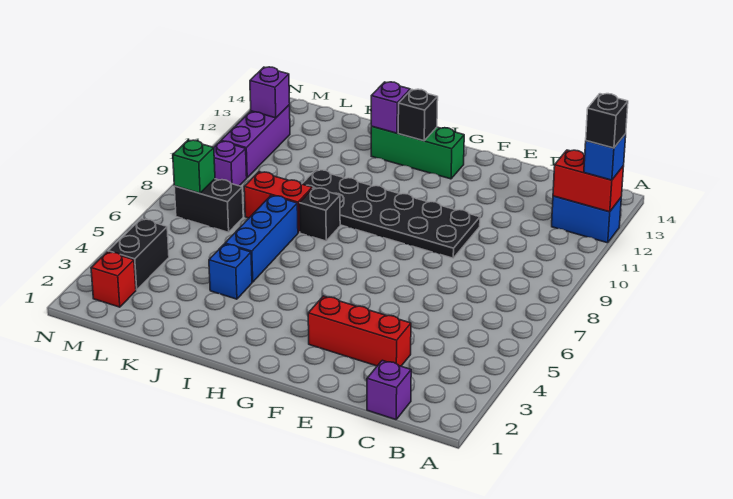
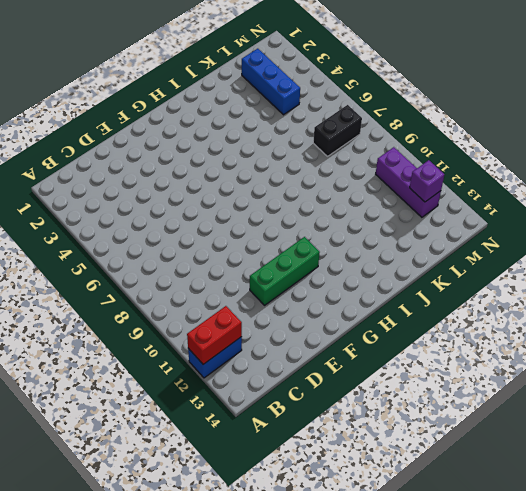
green 1x3 brick [250,237,320,305] -> green 1x3 brick moved to [371,126,464,179]
blue 1x3 brick [242,49,300,115] -> blue 1x3 brick moved to [225,195,298,282]
none -> purple 1x1 brick [367,360,411,420]
none -> red 1x3 brick [308,296,411,366]
none -> black 2x6 plate [302,170,480,258]

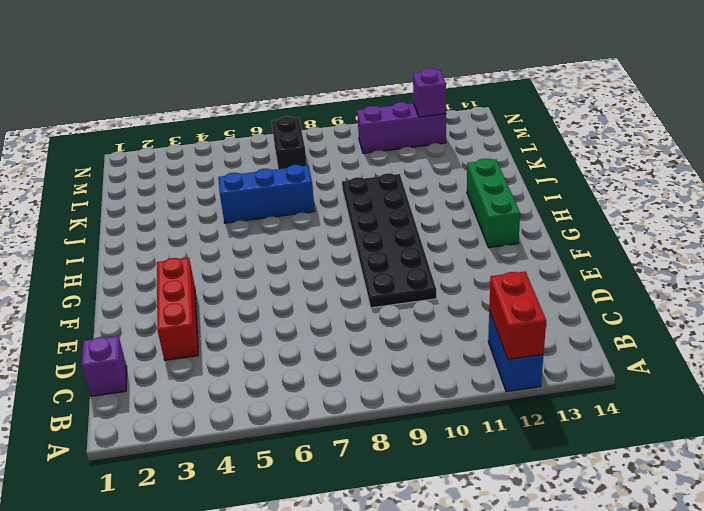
none -> black 1x1 brick [299,188,340,241]
none -> blue 1x1 brick [209,244,252,299]
none -> red 1x2 brick [244,172,312,233]

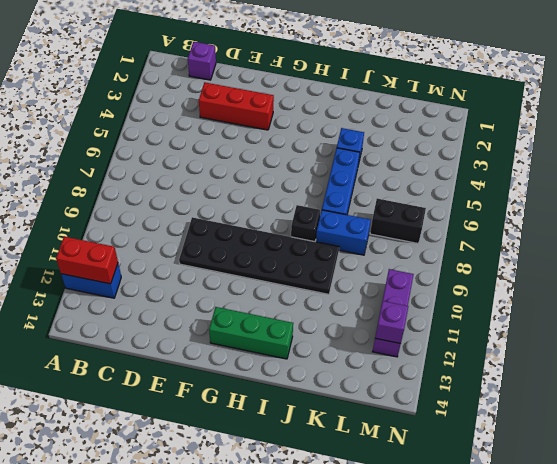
blue 1x2 brick [316,210,371,255] -> red 1x2 brick [244,172,312,233]
none -> red 1x1 brick [91,252,136,307]
none -> black 1x2 brick [108,219,169,290]
none -> purple 1x1 brick [214,141,247,186]

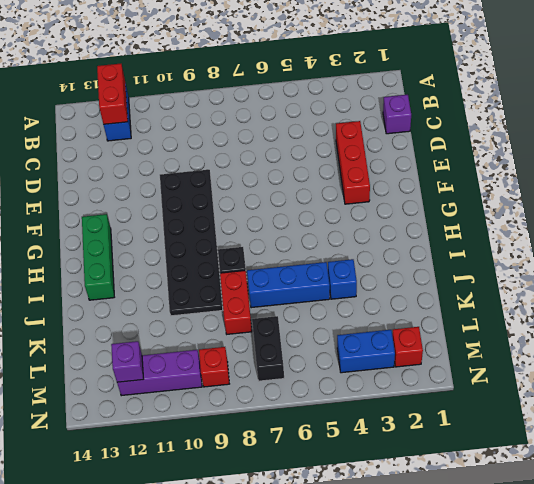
blue 1x2 brick [337,330,395,373] -> black 1x2 brick [108,219,169,290]
red 1x1 brick [199,347,229,387] -> purple 1x1 brick [214,141,247,186]
none -> black 1x1 brick [398,89,438,141]
none -> purple 1x1 brick [371,82,410,133]
none -> green 1x1 brick [173,140,215,193]

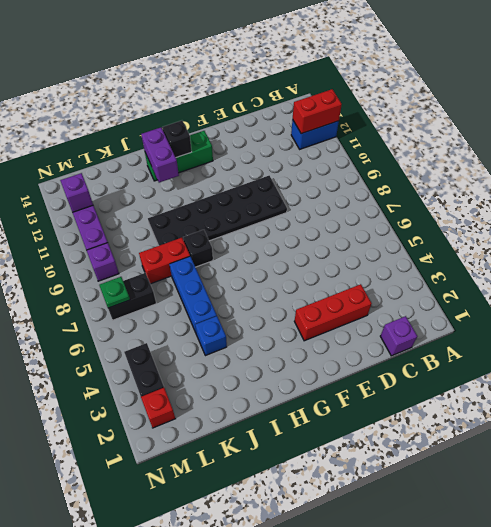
purple 1x2 brick [141,128,179,183] -> purple 1x1 brick [371,82,410,133]
green 1x1 plate [99,277,130,308] -> green 1x1 brick [173,140,215,193]
none -> blue 1x1 brick [584,134,626,180]
none -> black 1x1 brick [586,94,628,148]

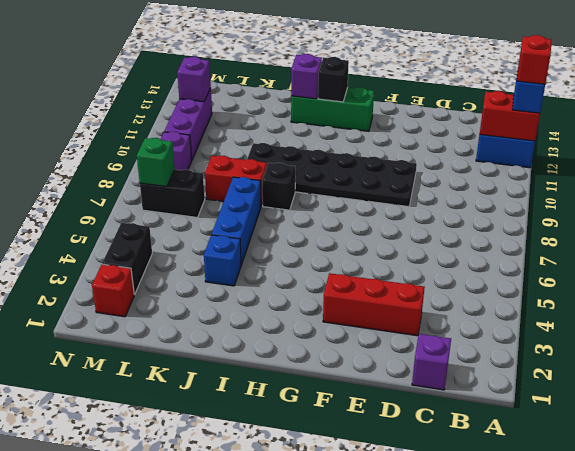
red 1x1 brick [517,35,551,84] -> black 1x1 brick [586,94,628,148]

